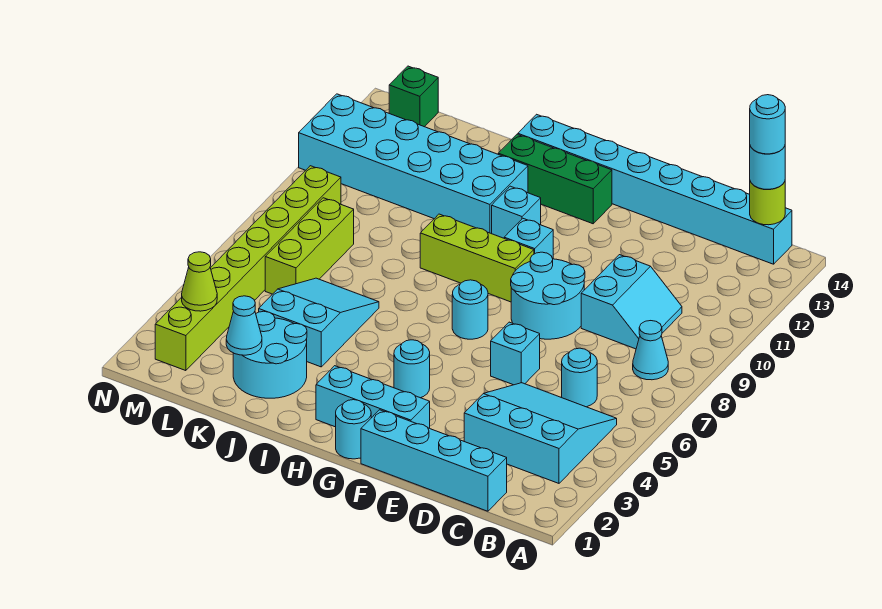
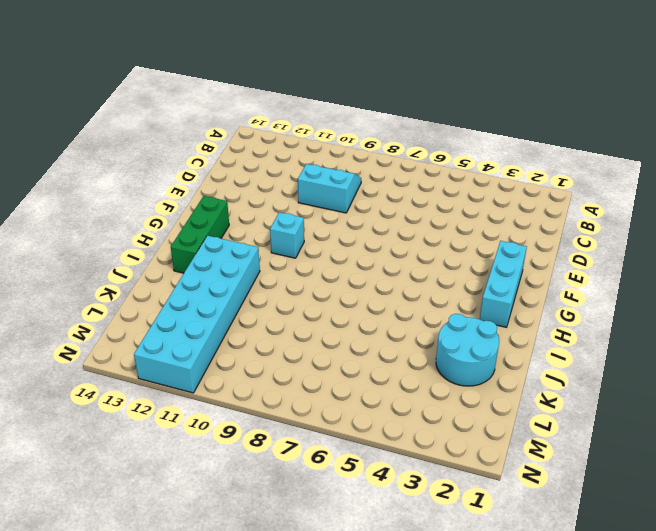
none -> cyan 3x3 slope [464,383,617,483]
none -> cyan 1x1 cone [633,321,668,380]
none -> cyan 1x8 brick [518,114,792,264]

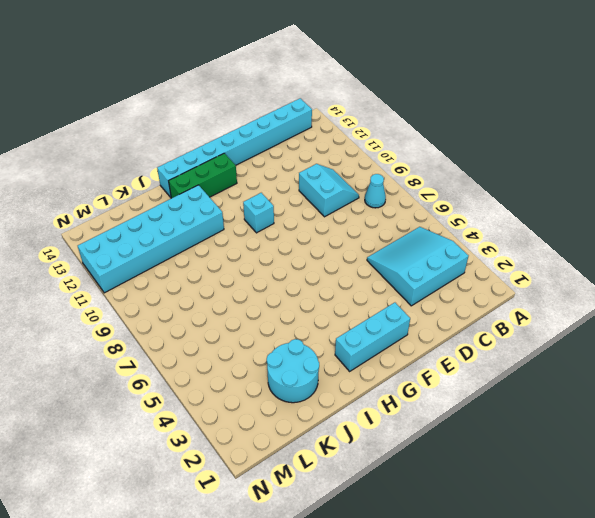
none -> cyan 1x4 brick [361,410,507,511]
none -> cyan 1x1 round brick [562,348,597,407]
none -> cyan 1x1 brick [491,322,540,385]

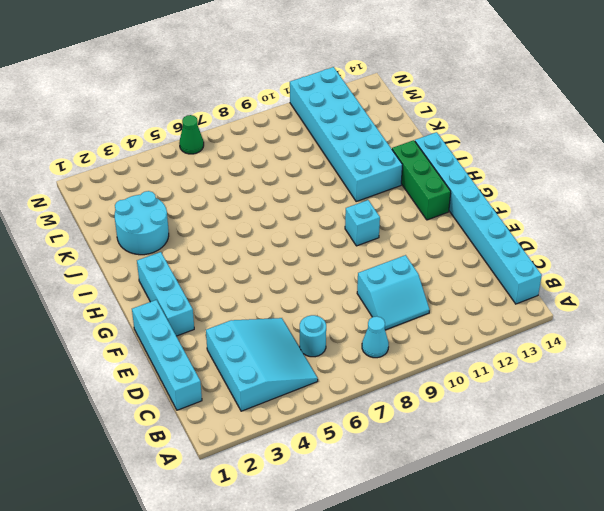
green 1x1 cone [179,115,204,154] -> none
none -> cyan 1x1 brick [491,322,540,385]
none -> cyan 2x2 round brick [511,252,585,339]
none -> cyan 1x1 round brick [336,400,371,459]

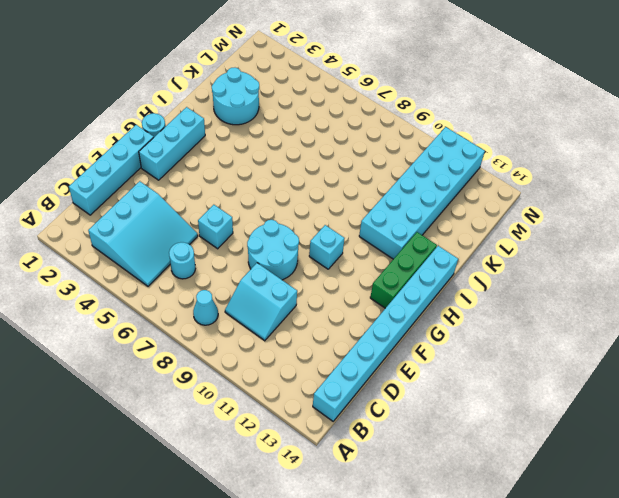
none -> cyan 1x1 round brick [394,340,430,398]
none -> cyan 1x1 round brick [452,280,488,339]
none -> lime 1x3 brick [420,214,534,302]

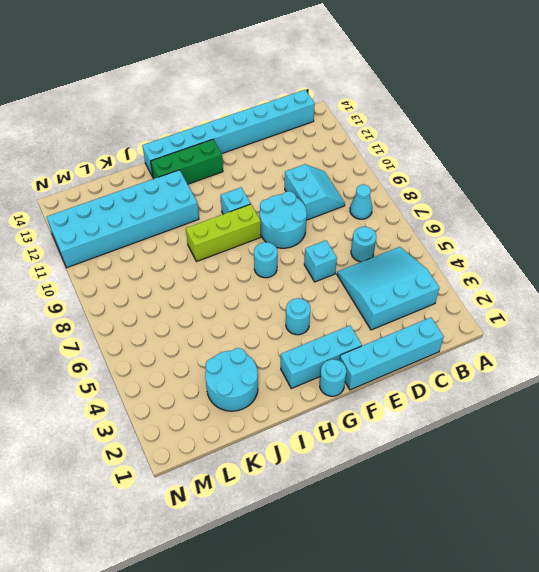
none -> cyan 1x1 brick [492,186,541,238]
none -> cyan 2x3 slope [259,278,379,367]
none -> lime 1x3 brick [265,198,354,294]

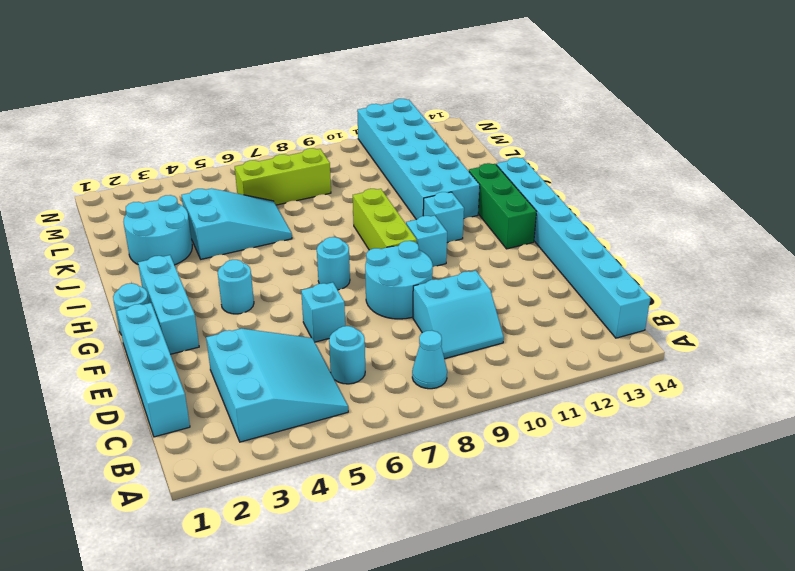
none -> lime 1x8 brick [155,166,341,371]
none -> green 1x1 brick [389,66,438,127]
none -> lime 1x1 round brick [750,182,785,225]

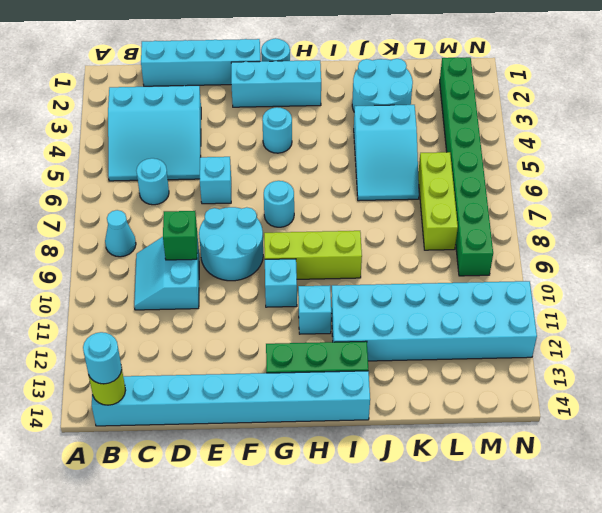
green 1x1 brick [163,211,197,260] -> green 1x1 brick moved to [389,66,438,127]
green 1x8 brick [440,57,493,276] -> lime 1x8 brick [155,166,341,371]
none -> cyan 1x1 cone [226,296,262,355]
none -> lime 1x1 cone [182,252,217,311]
none -> cyan 1x1 round brick [750,95,785,154]

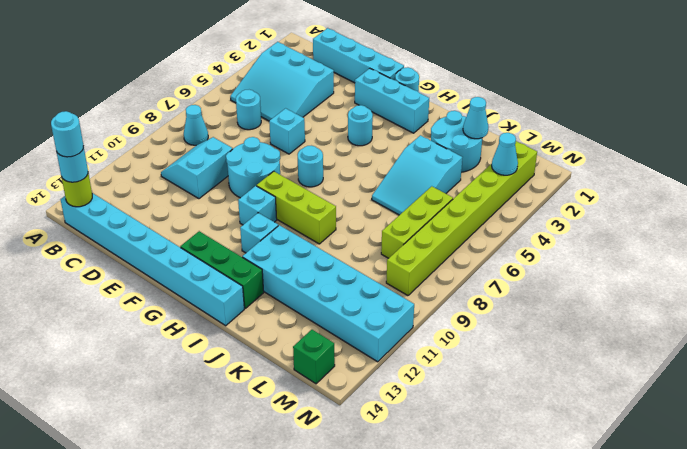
cyan 1x1 cone [492,133,518,175] -> lime 1x1 cone [182,252,217,311]

